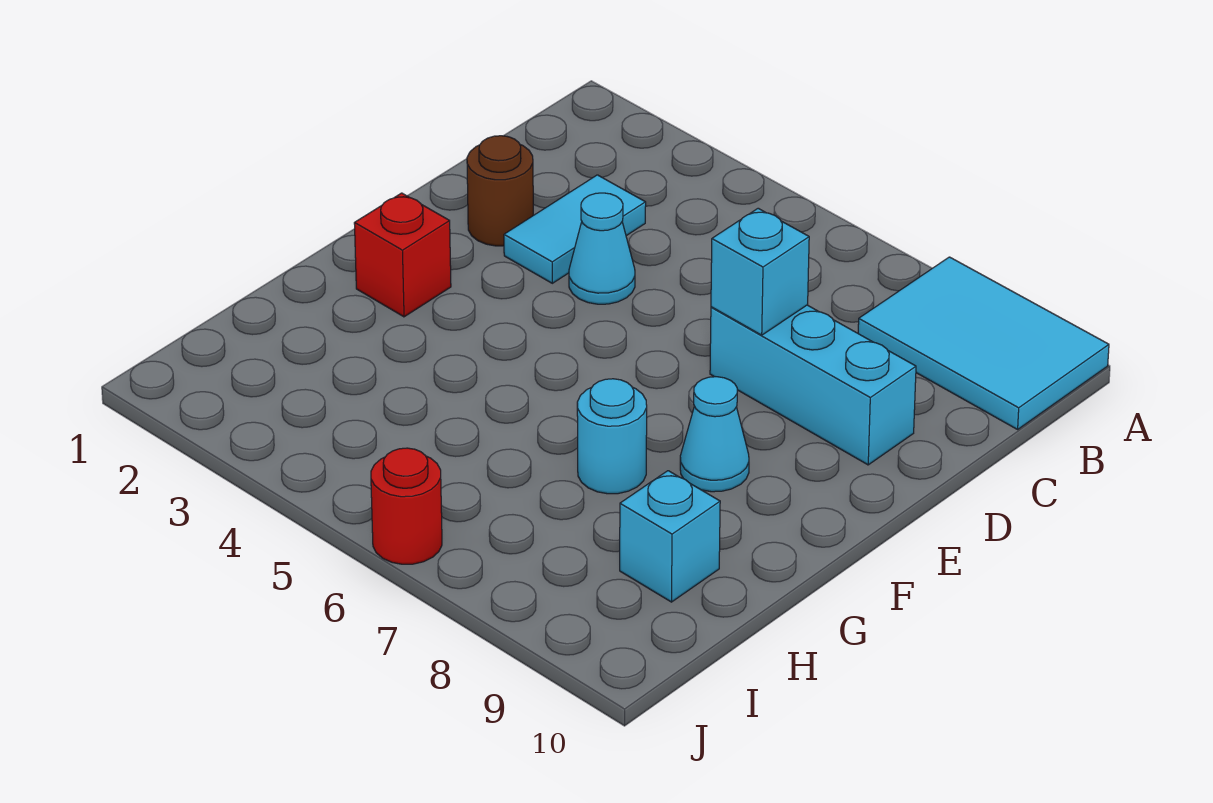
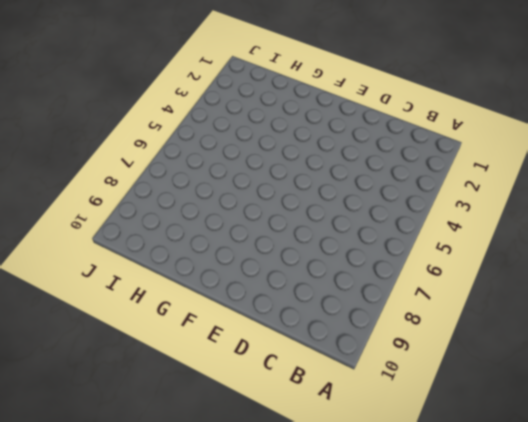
none -> cyan 2x3 tile [858,257,1109,429]
none -> cyan 1x2 tile [504,175,646,283]

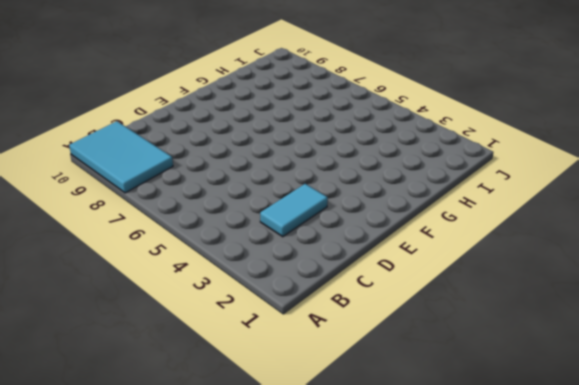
none -> brown 1x1 round brick [467,136,533,246]
none -> cyan 1x1 cone [569,193,635,304]

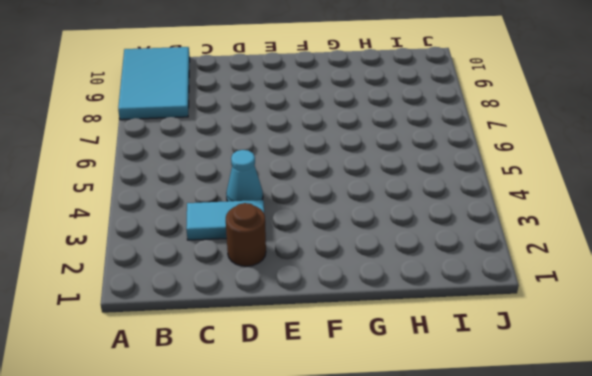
none -> cyan 1x3 brick [710,305,916,465]
none -> red 1x1 brick [354,193,451,317]

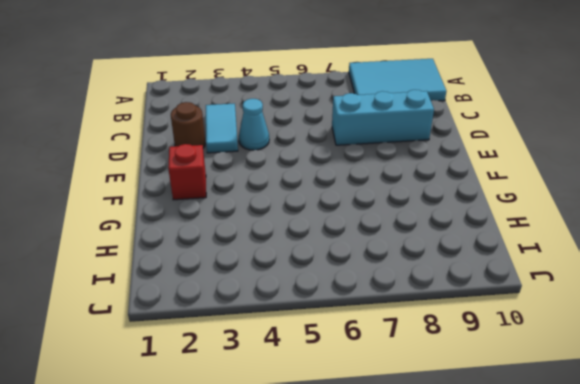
none -> cyan 1x1 cone [680,377,749,492]
none -> cyan 1x1 round brick [577,379,647,494]

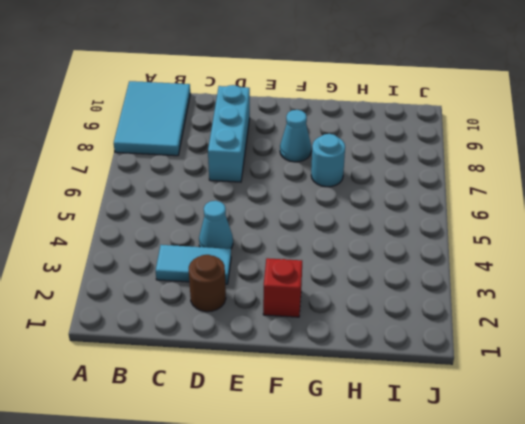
none -> cyan 1x1 brick [620,471,720,602]
none -> red 1x1 round brick [371,448,442,564]

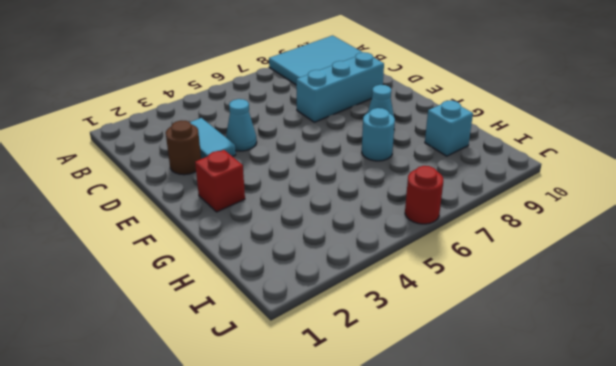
none -> cyan 1x1 brick [711,208,809,335]

